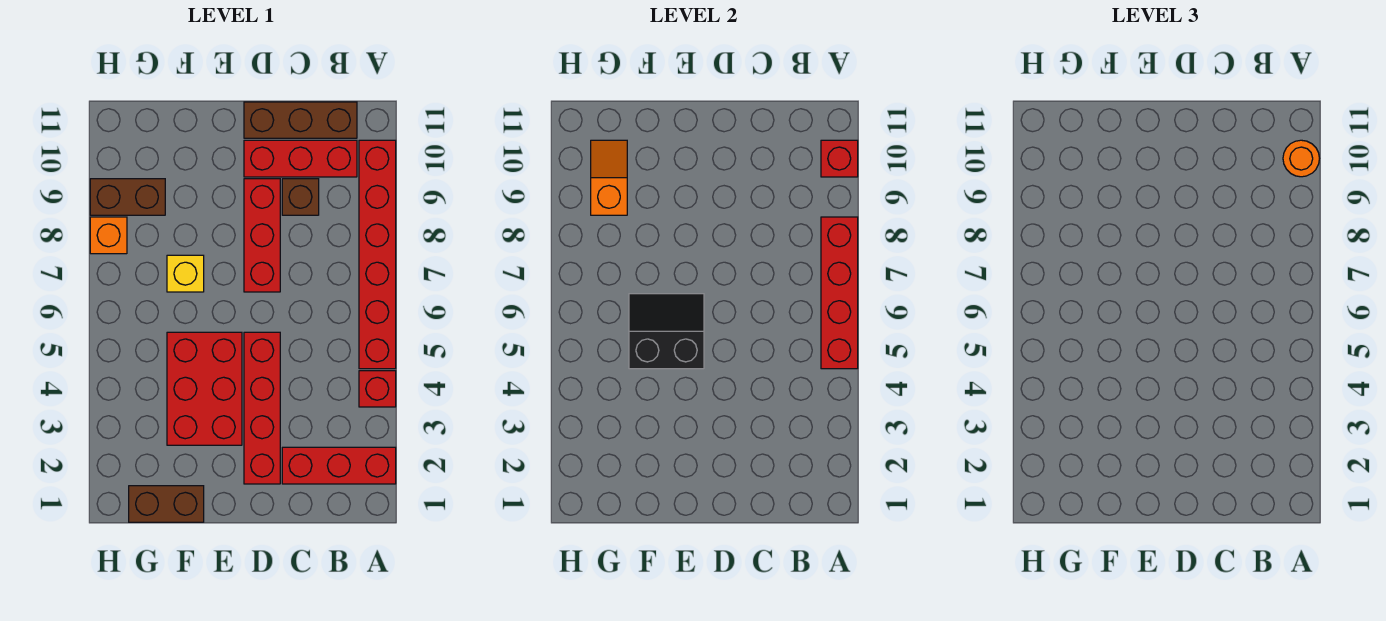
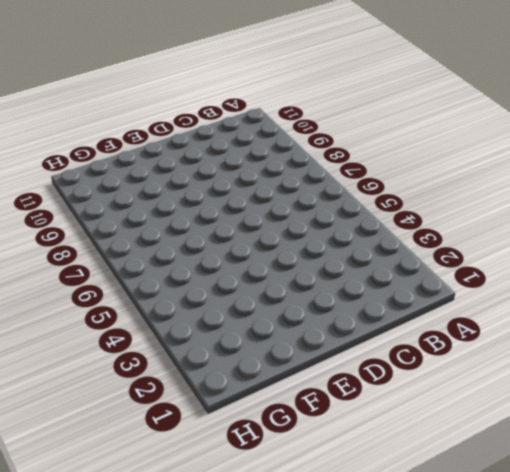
none -> red 1x3 brick [282,447,396,484]
none -> red 1x1 brick [359,371,396,407]
none -> red 1x6 brick [359,140,396,369]

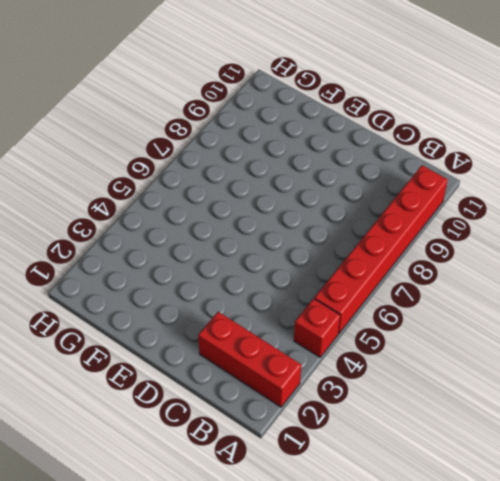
none -> red 1x3 brick [244,140,357,177]
none -> brown 1x3 brick [244,102,357,138]
none -> brown 1x1 brick [282,179,319,215]

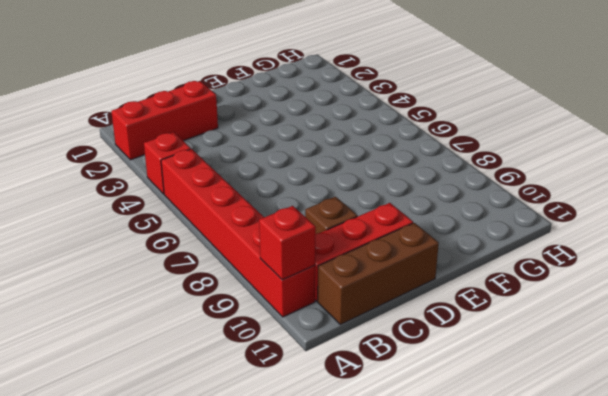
none -> red 1x4 brick [244,332,280,484]
none -> red 1x3 brick [244,179,280,292]
none -> red 2x3 brick [167,332,242,445]

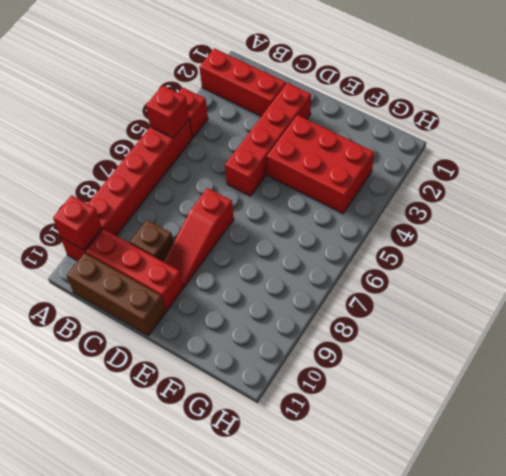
red 1x1 brick [146,85,189,138] -> red 1x4 brick [821,217,858,369]
red 1x3 slope [164,188,234,287] -> red 1x3 brick [244,179,280,292]
red 2x3 brick [267,115,374,214] -> red 2x3 brick turned to [167,332,242,445]
none -> brown 1x2 brick [129,486,204,522]
none -> yellow 1x1 brick [167,255,204,292]
none -> brown 1x2 brick [90,179,165,215]

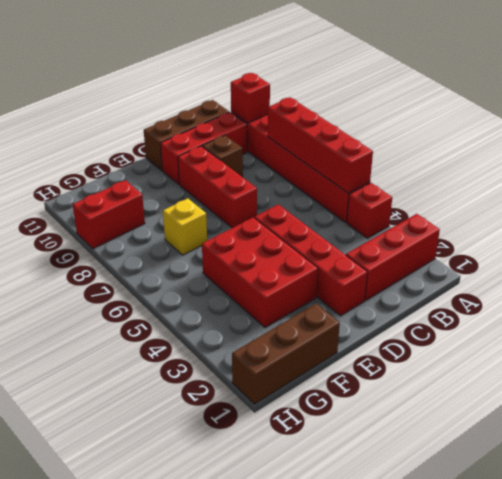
brown 1x3 brick [232,304,340,404] -> brown 1x2 brick [129,486,204,522]
red 1x2 brick [73,180,145,249] -> brown 1x2 brick [90,179,165,215]
none -> orange 1x1 brick [90,217,127,254]
none -> black 2x2 slope [629,294,704,369]
none -> orange 1x2 slope [591,140,627,215]

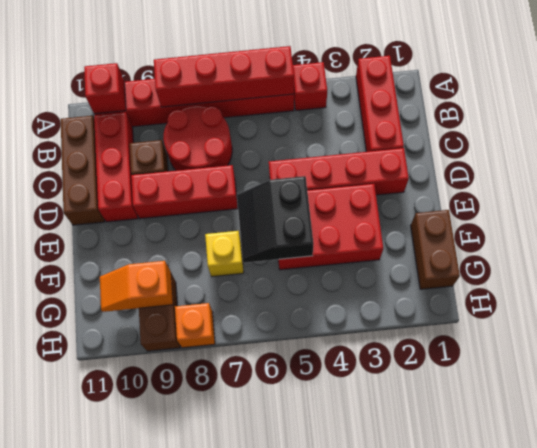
red 2x2 round brick [163,105,232,171] -> none
none -> orange 1x1 round brick [1283,140,1319,177]

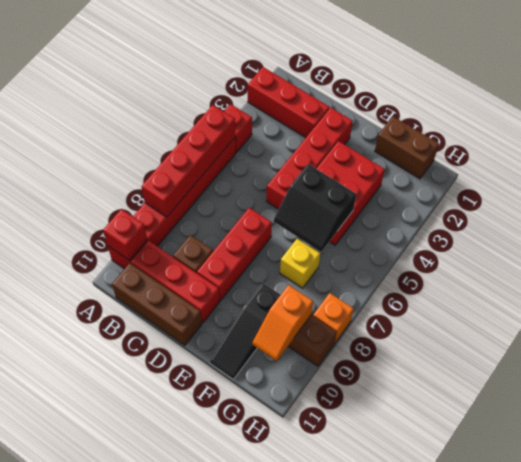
black 1x3 slope [210,283,280,379] -> none
none -> orange 1x1 round brick [1283,140,1319,177]

